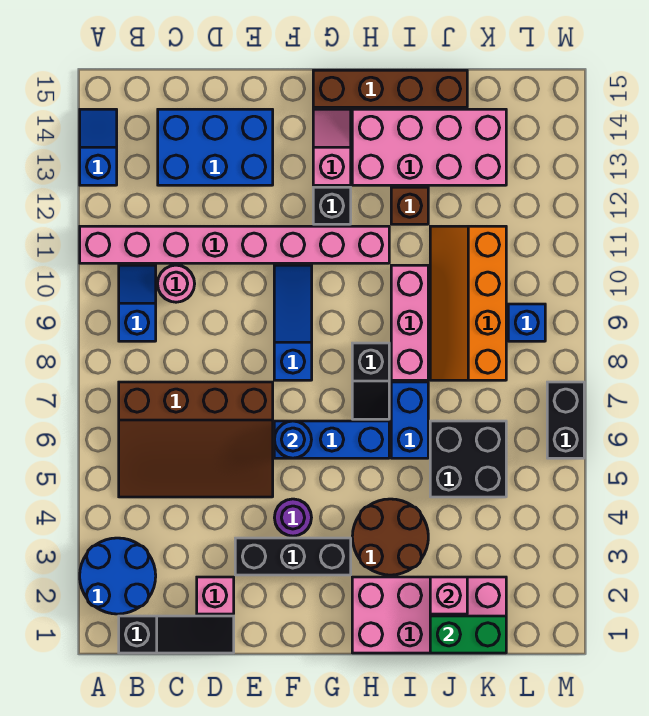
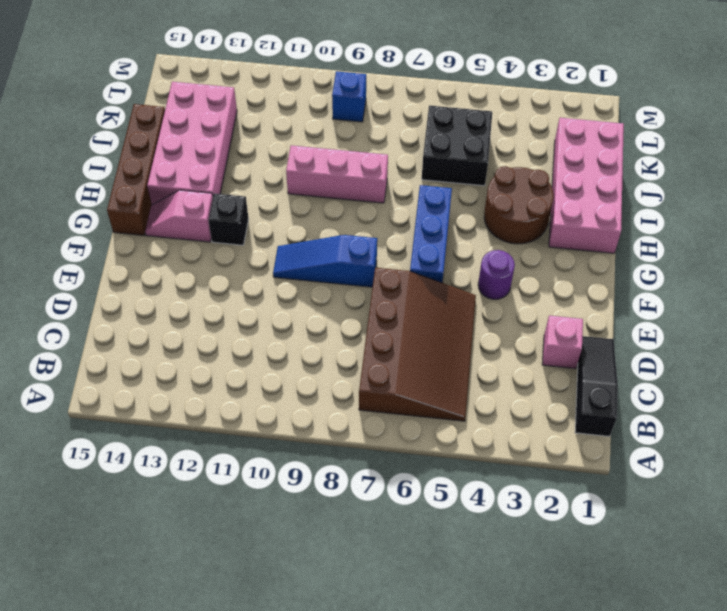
none -> blue 2x2 round brick [80,538,156,614]
none -> pink 1x8 brick [80,226,389,263]
none -> blue 1x2 slope [80,109,117,185]
none -> blue 1x2 slope [119,265,156,341]

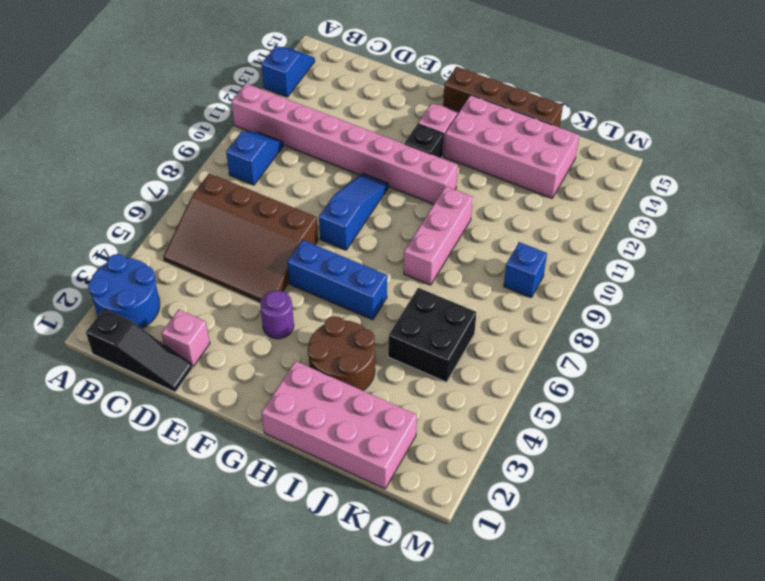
none -> pink 1x1 round brick [158,265,195,302]
none -> blue 2x3 brick [158,109,273,185]
none -> black 1x3 brick [235,538,351,575]
none -> black 1x2 slope [352,343,389,419]

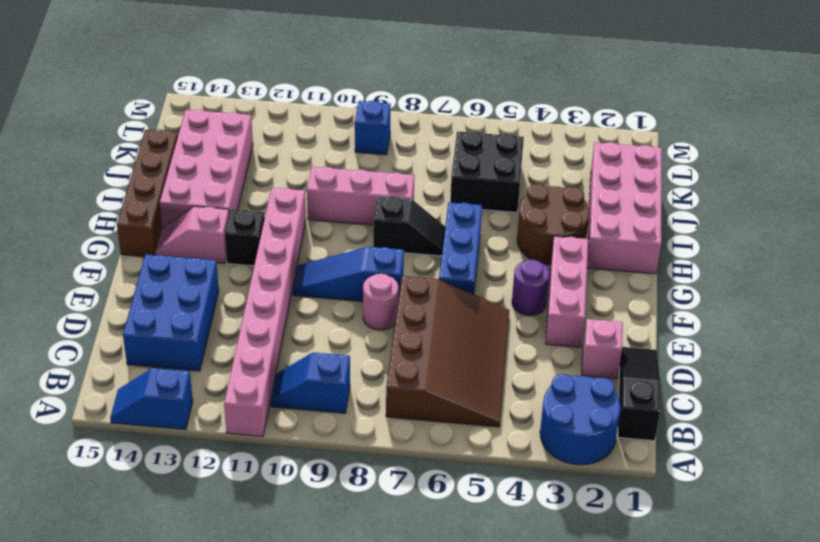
pink 1x3 brick [546,236,588,347] -> black 1x3 brick [235,538,351,575]
pink 1x1 round brick [363,274,398,330] -> pink 1x1 round brick moved to [158,265,195,302]
none -> blue 1x2 brick [391,382,428,458]
none -> brown 1x1 brick [391,187,428,224]
none -> orange 2x4 slope [430,226,506,380]
none -> black 1x2 brick [547,382,584,458]

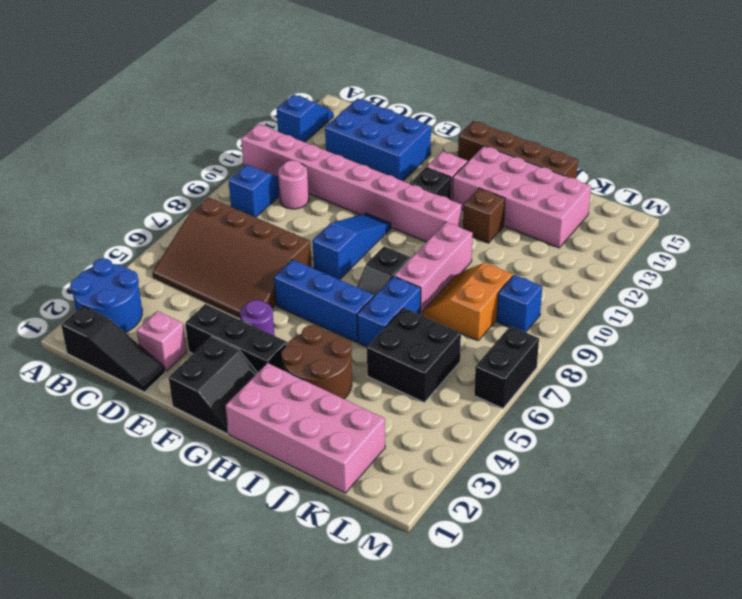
black 2x2 slope [169,337,257,433] -> none
orange 2x2 slope [423,263,513,340] -> orange 2x4 slope [430,226,506,380]
none -> blue 1x1 round brick [274,421,312,458]
none -> green 1x2 brick [430,616,506,653]
none -> pink 1x1 brick [430,577,467,614]

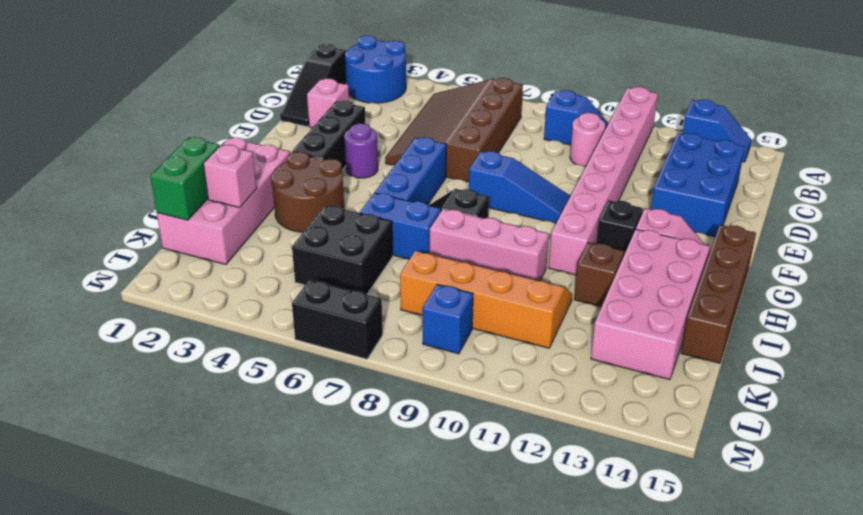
none -> blue 1x1 round brick [274,421,312,458]

